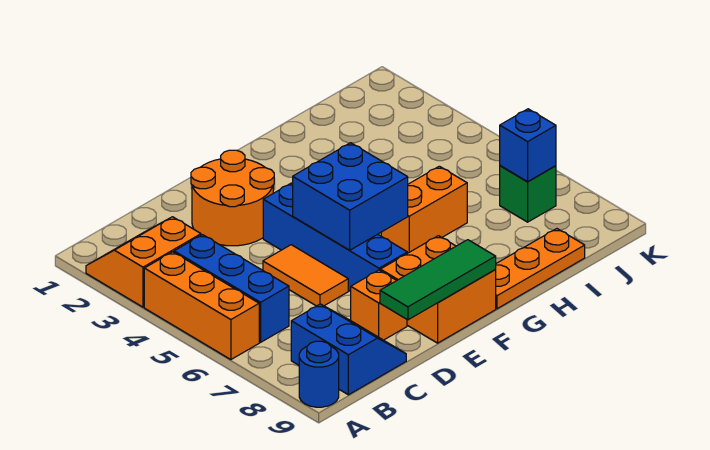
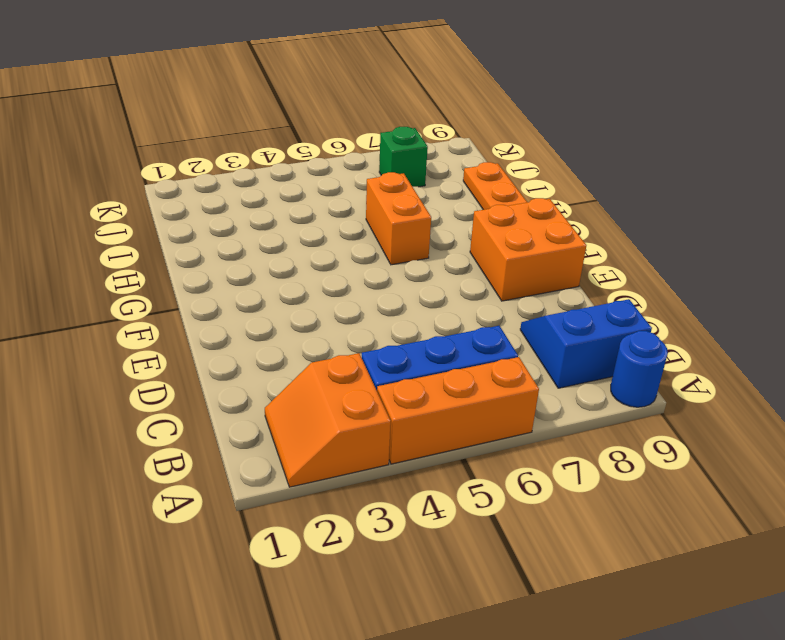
none -> orange 2x2 round brick [191,150,274,246]
none -> orange 1x2 tile [263,245,348,306]
none -> orange 1x1 brick [351,270,407,340]

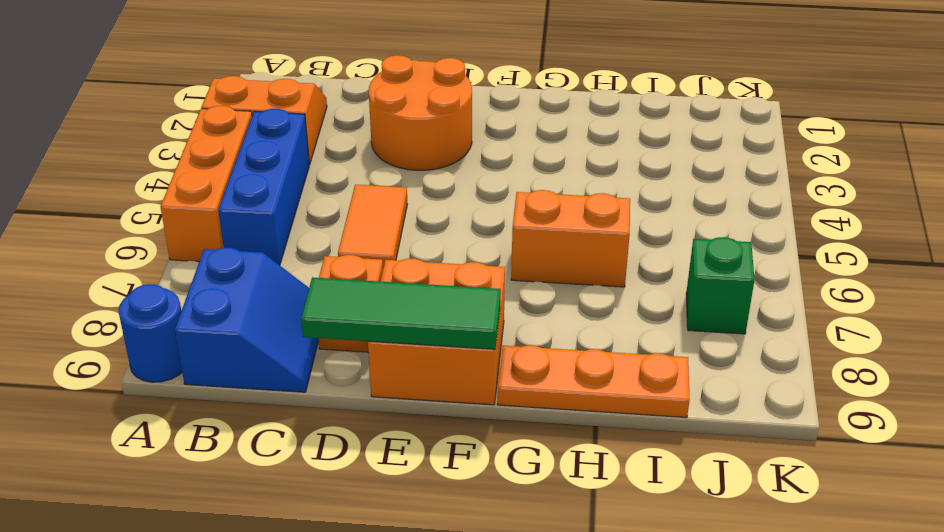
none -> blue 1x4 brick [263,183,407,291]
none -> blue 2x2 brick [293,143,408,250]
none -> blue 1x1 brick [500,109,556,182]

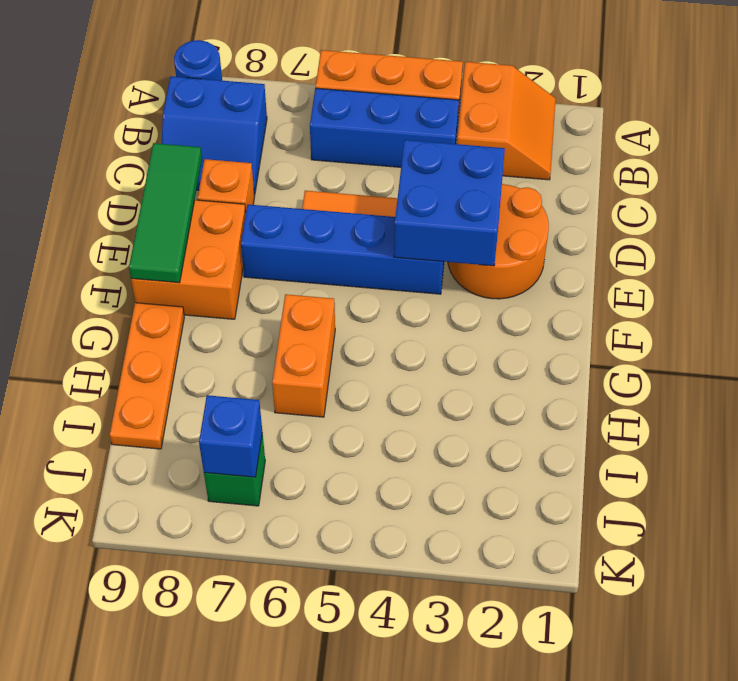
blue 2x2 brick [394,140,505,266] -> blue 2x2 brick moved to [293,143,408,250]

